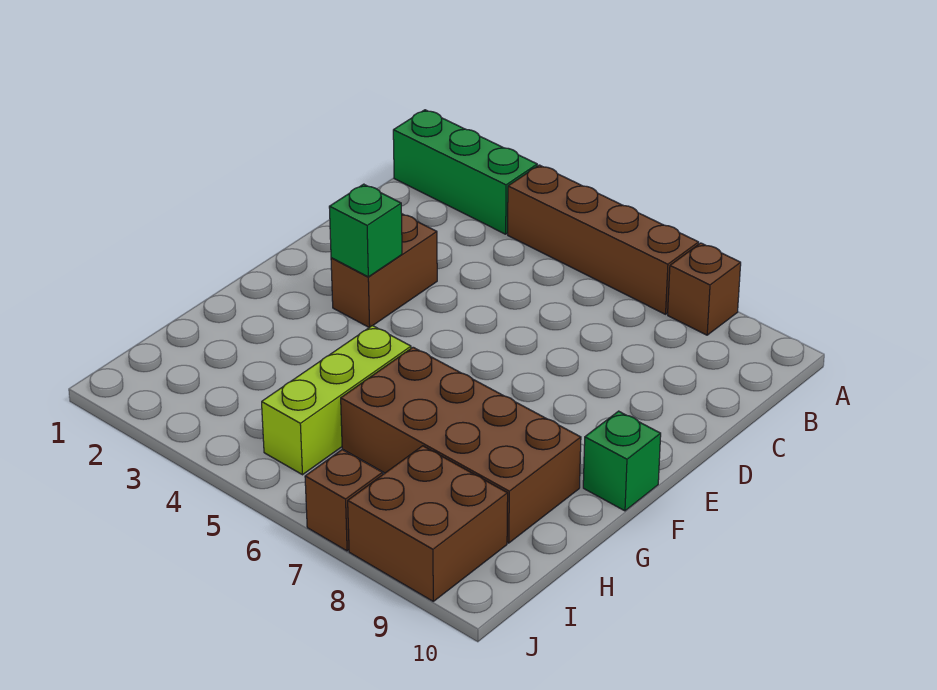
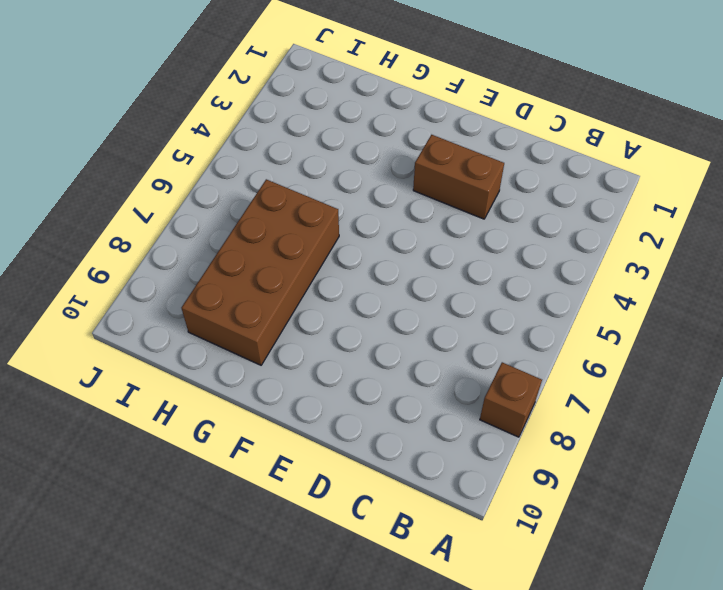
none -> green 1x3 brick [393,110,537,234]
none -> brown 1x4 brick [508,165,699,314]

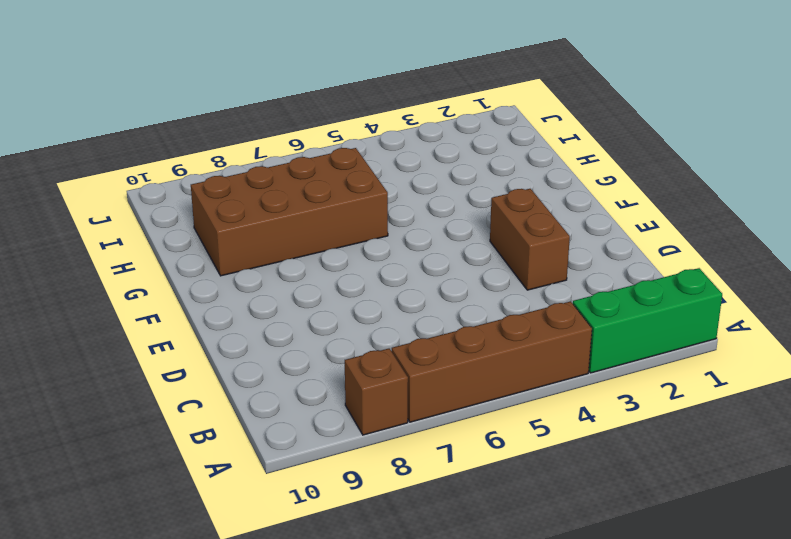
none -> green 1x1 brick [583,411,661,511]
none -> lime 1x3 brick [262,326,411,475]

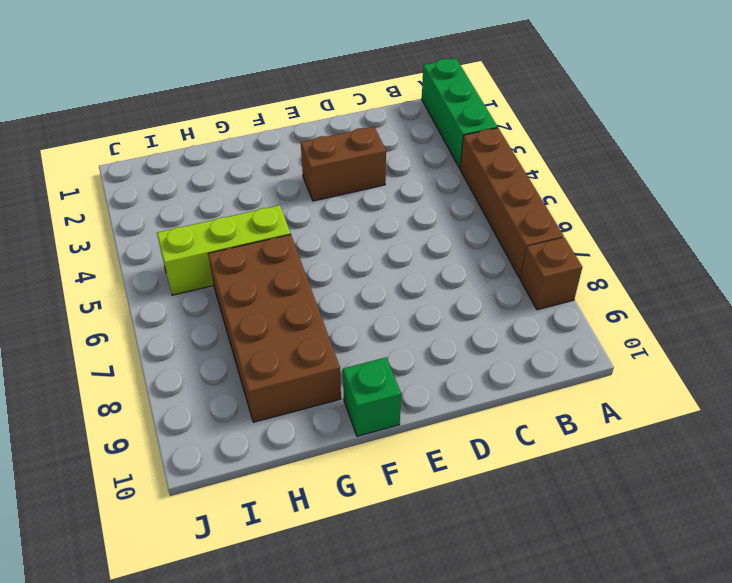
none -> brown 2x2 brick [348,446,508,601]
none -> brown 1x1 brick [305,449,383,551]

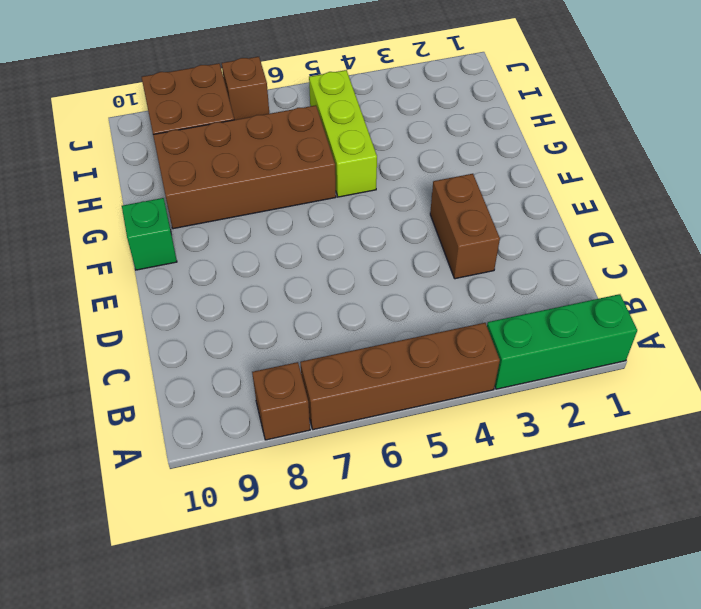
none -> green 1x1 brick [329,184,402,277]

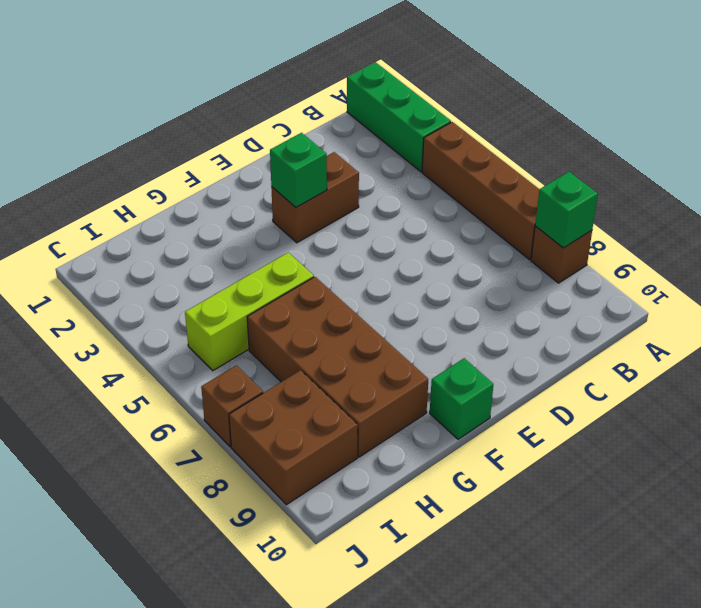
green 1x1 brick [535,172,598,248] -> none

